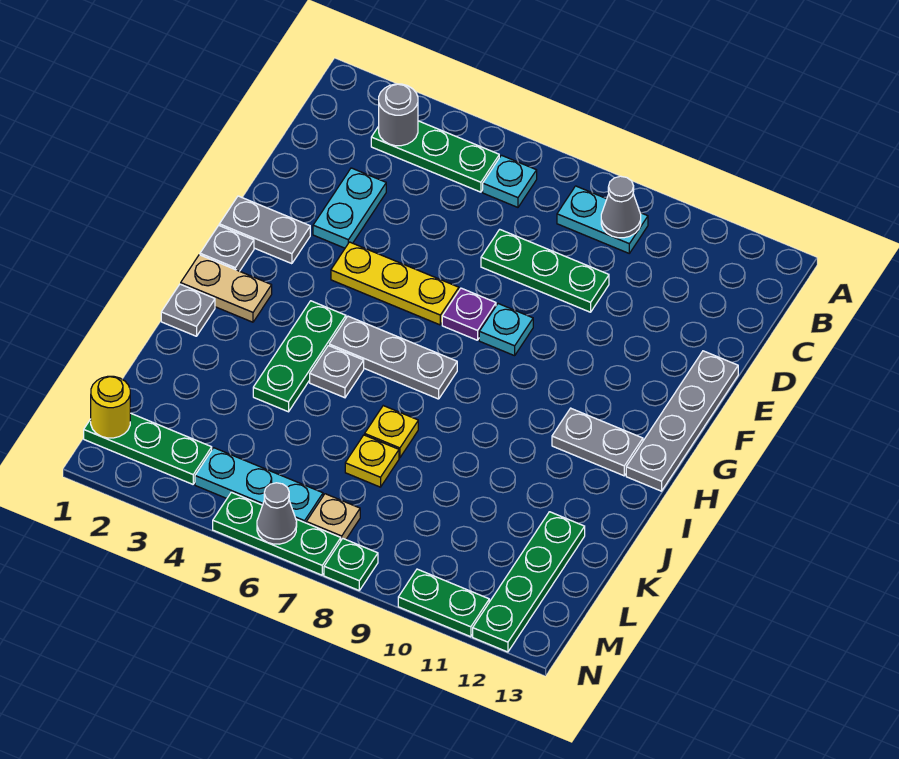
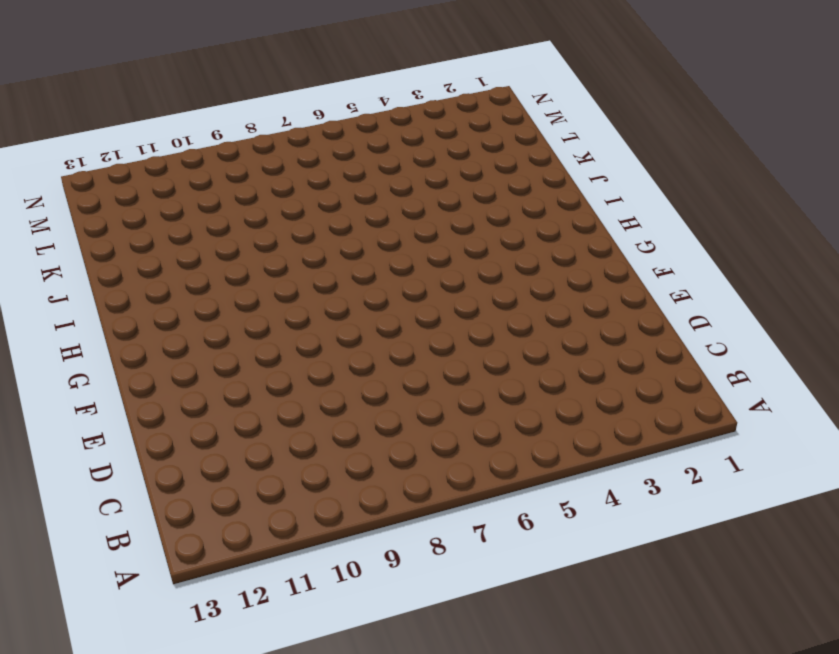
none -> green 1x3 plate [371,121,499,192]
none -> cyan 1x1 plate [483,155,537,207]
none -> cyan 1x2 plate [557,186,648,253]
none -> cyan 1x2 plate [313,168,386,248]

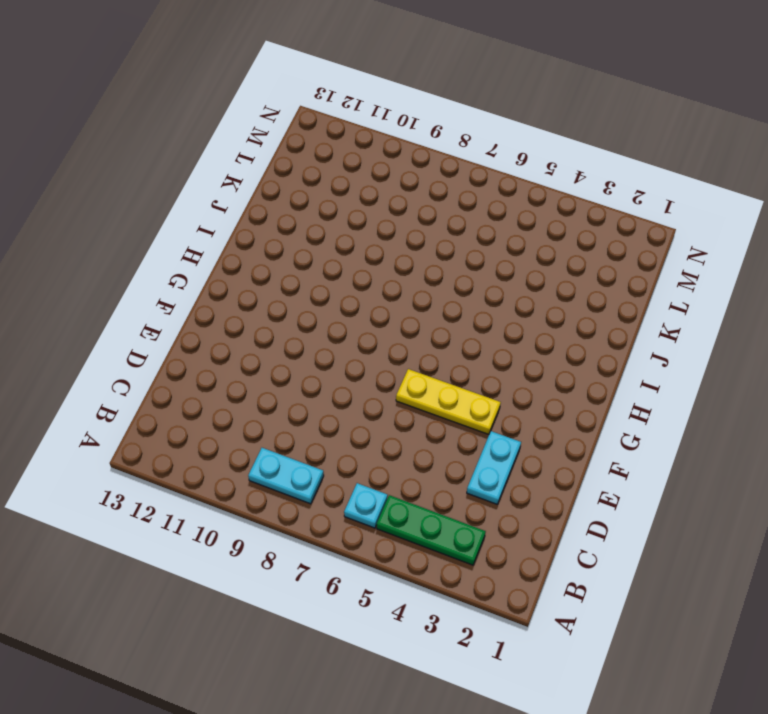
none -> green 1x3 plate [481,229,609,312]
none -> grey 1x4 plate [626,351,738,491]
none -> grey 1x2 plate [219,196,310,264]
none -> purple 1x1 plate [442,288,496,340]

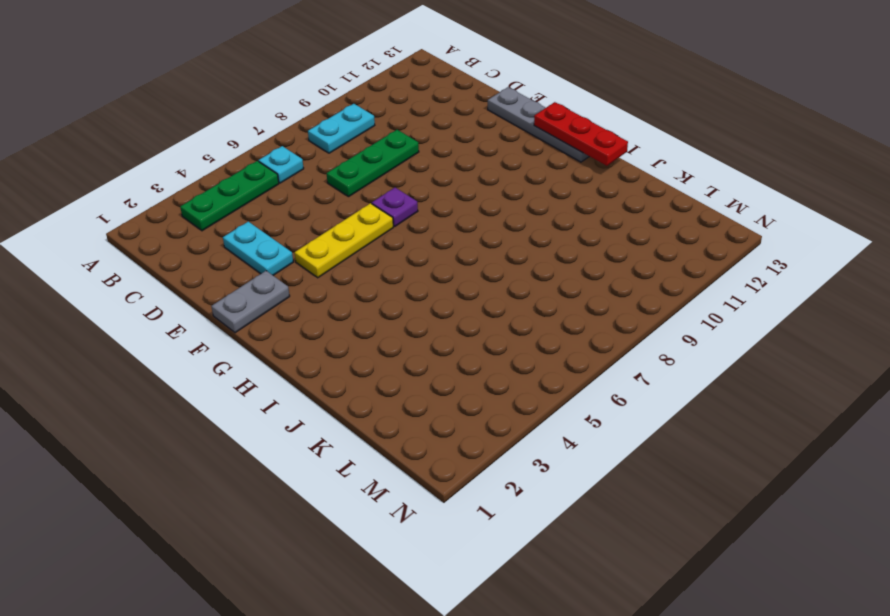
red 1x3 plate [534,102,628,166] -> none
none -> cyan 1x1 plate [479,304,533,356]
none -> grey 1x1 plate [200,226,254,271]
none -> tan 1x2 plate [181,255,272,322]
none -> green 1x3 plate [253,301,346,412]

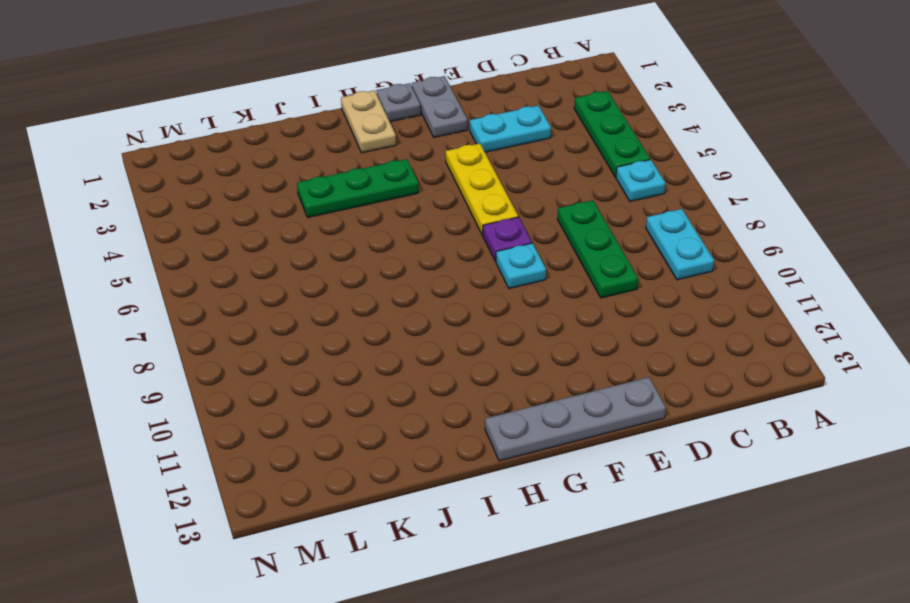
none -> grey 1x3 plate [329,316,457,399]
none -> grey 1x2 plate [552,408,643,476]
none -> grey 1x1 plate [161,284,215,336]
none -> grey 1x1 plate [310,346,364,398]

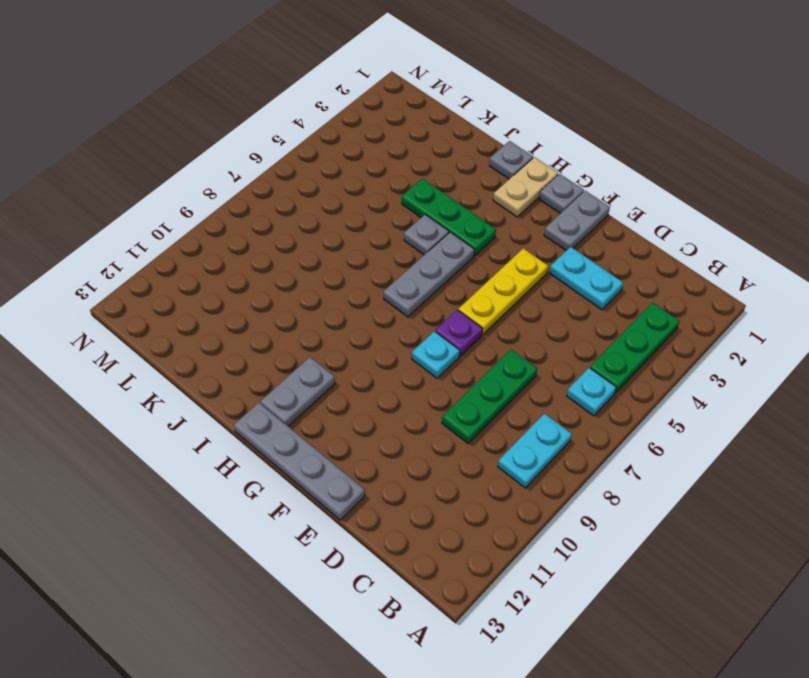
none -> yellow 1x1 plate [365,406,418,458]
none -> yellow 1x1 plate [345,435,399,487]
none -> green 1x4 plate [473,512,585,652]
none -> green 1x3 plate [84,413,212,484]

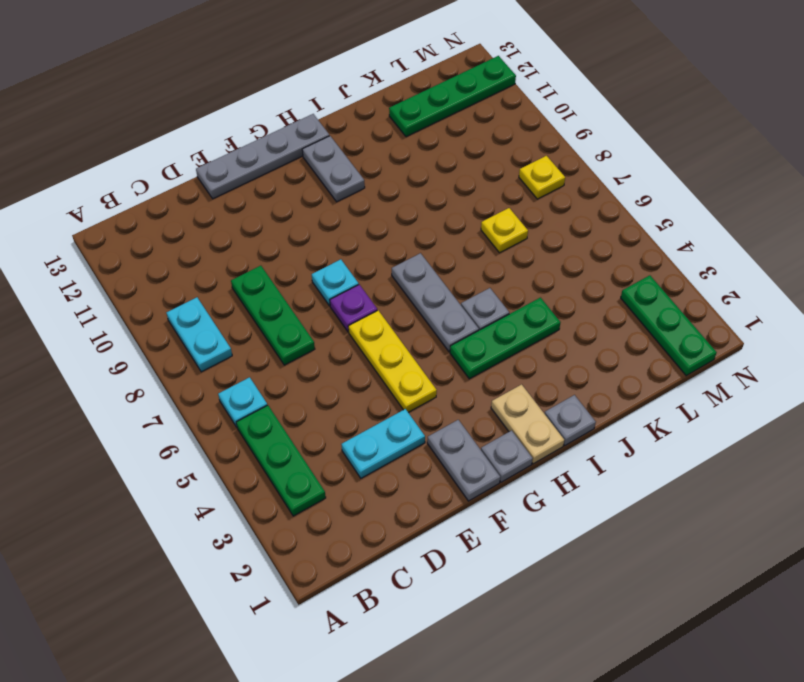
yellow 1x1 plate [519,156,565,199] -> yellow 1x1 plate moved to [365,406,418,458]
none -> cyan 1x3 plate [195,448,323,523]
none -> tan 1x1 plate [306,494,360,540]
none -> green 1x3 plate [213,492,341,575]
none -> green 1x1 plate [324,539,378,590]

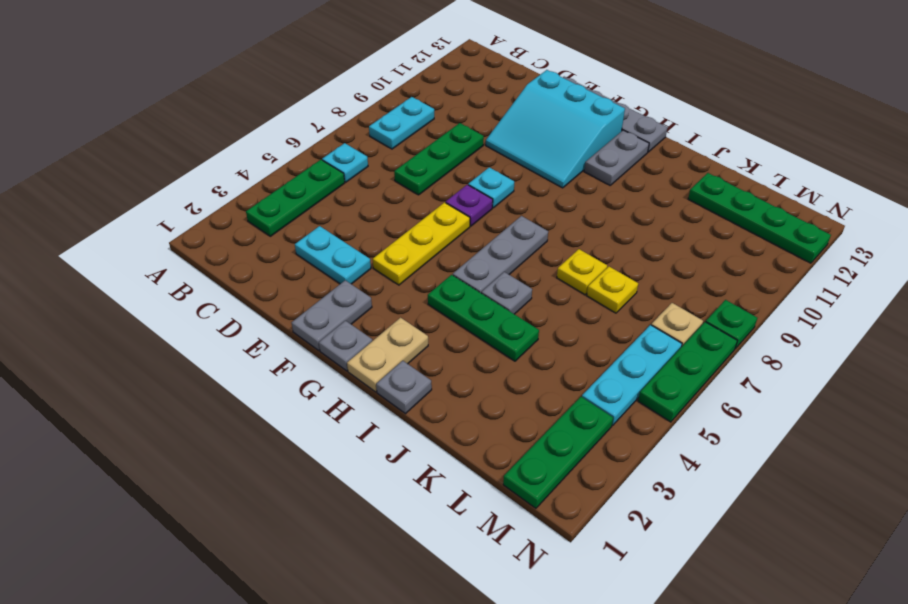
cyan 3x3 slope [486,70,625,188] -> none
none -> green 1x2 plate [398,569,489,637]
none -> grey 1x1 round brick [379,84,418,146]
none -> grey 1x1 cone [601,176,641,238]
none -> yellow 1x1 round brick [91,376,130,438]

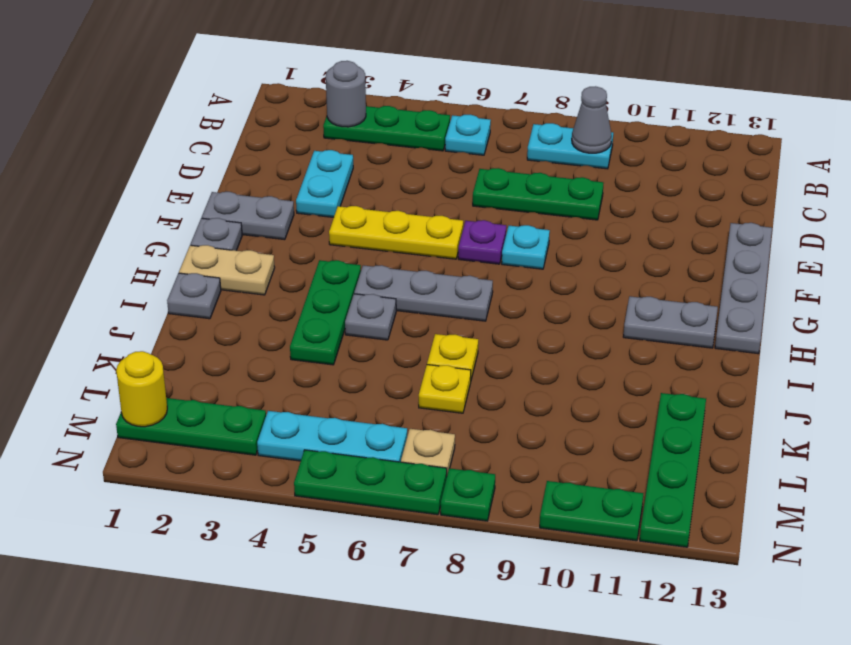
none -> grey 1x1 cone [257,483,297,544]

